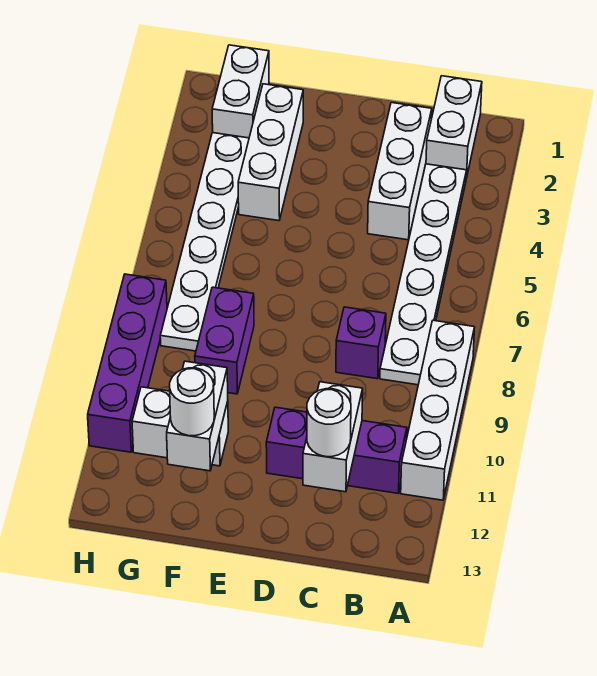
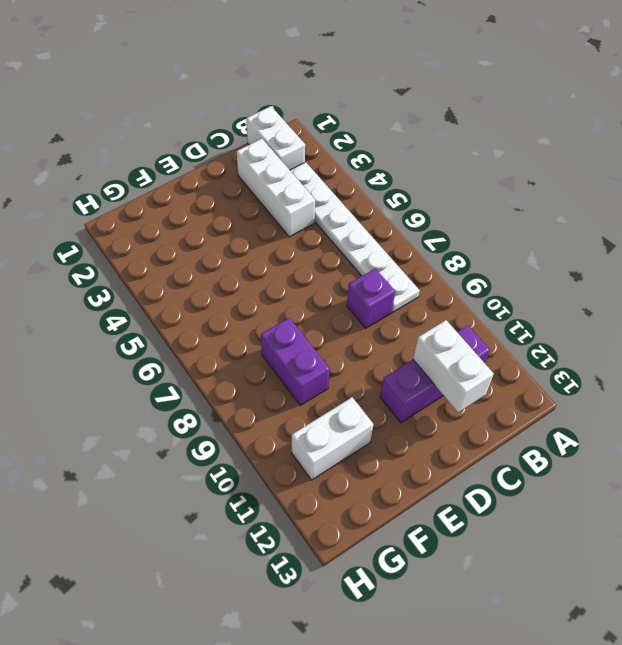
none -> white 1x4 brick [401,320,475,500]
none -> white 1x3 brick [238,84,303,221]
none -> white 1x2 brick [212,45,269,138]

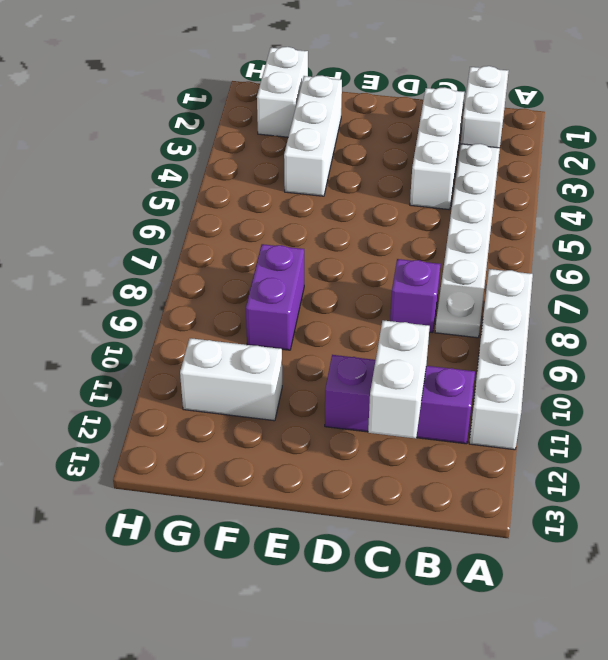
none -> white 1x6 plate [160,133,249,351]
none -> purple 1x4 brick [88,274,167,452]
none -> white 1x2 brick [167,361,228,471]

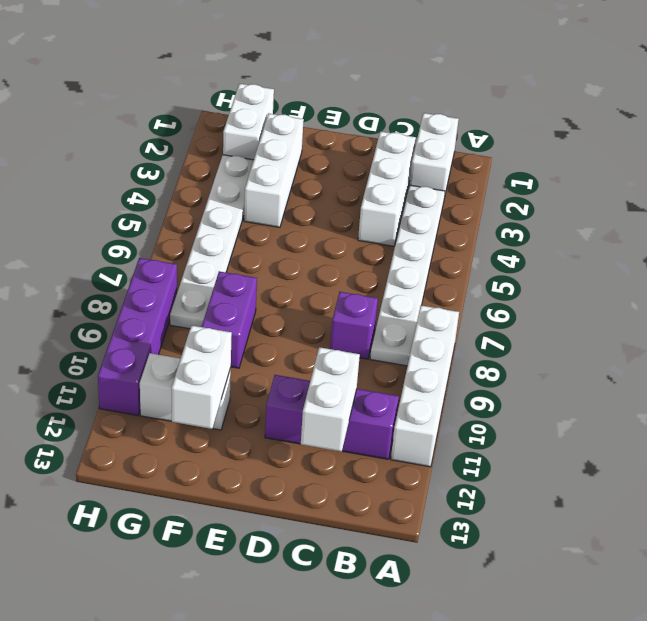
none -> white 1x1 round brick [307,389,351,457]
none -> white 1x1 round brick [170,368,214,436]

